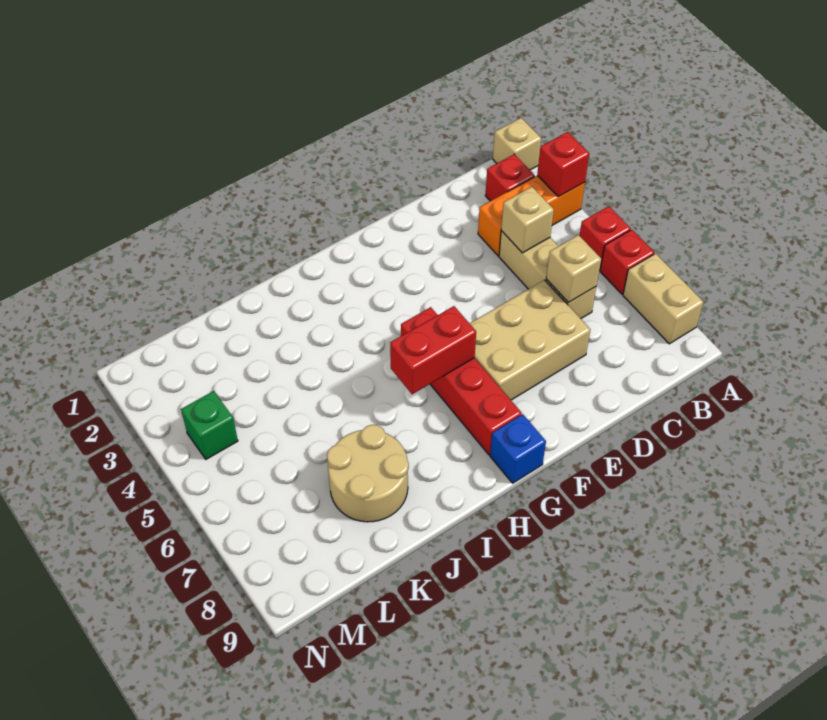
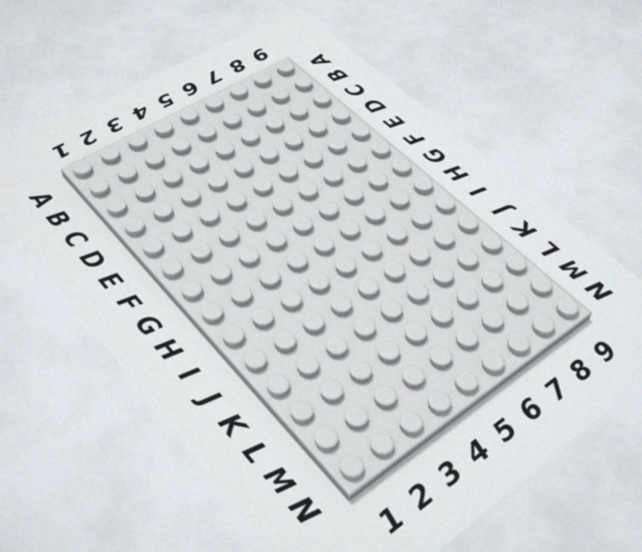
none -> tan 1x1 brick [493,118,541,170]
none -> orange 1x3 brick [478,176,585,256]
none -> red 1x1 brick [580,206,631,269]

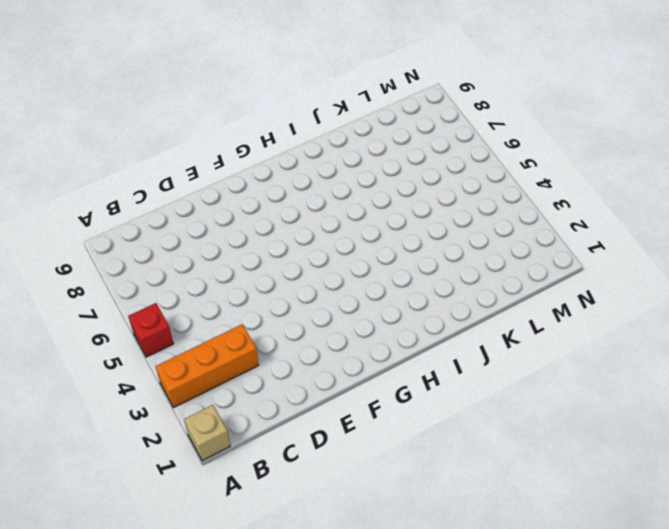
none -> red 1x1 brick [600,230,654,294]
none -> tan 1x2 brick [623,253,703,344]
none -> red 1x1 brick [485,154,535,201]

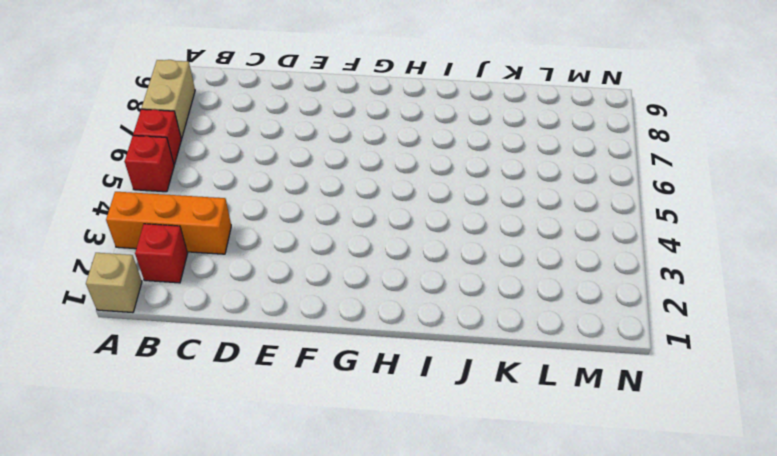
none -> tan 1x3 brick [499,231,596,319]
none -> tan 2x3 brick [469,280,590,400]
none -> red 1x4 brick [401,307,522,455]

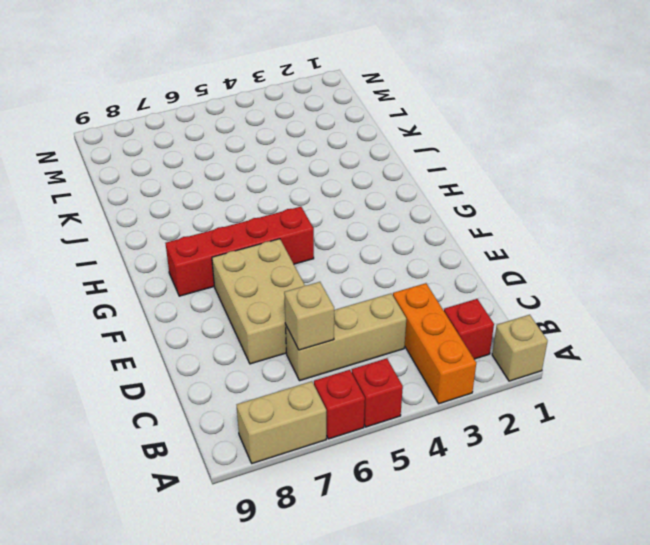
none -> blue 1x1 brick [490,414,546,483]
none -> tan 2x2 round brick [327,425,409,522]
none -> green 1x1 brick [181,391,238,459]

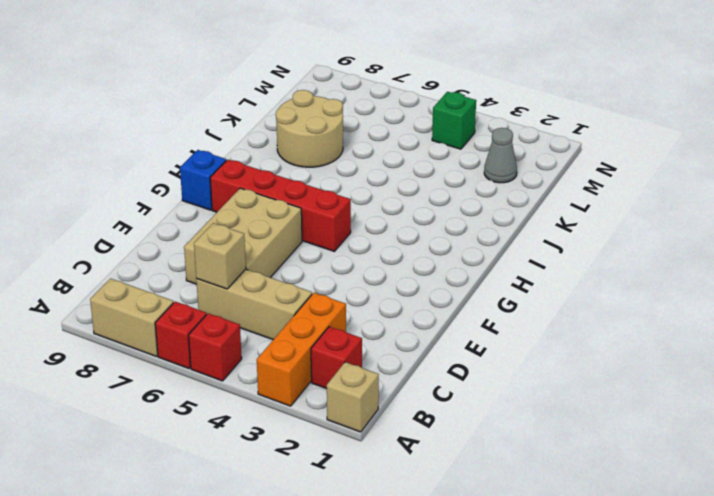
grey 1x1 cone [484,128,517,183] -> none
none -> red 1x1 brick [537,132,589,197]
none -> tan 1x1 brick [501,187,554,253]
none -> red 1x2 brick [390,306,476,394]

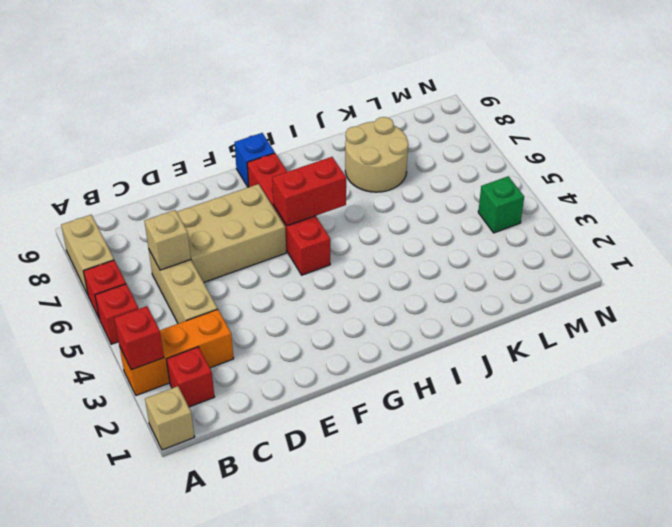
none -> tan 1x1 brick [501,187,554,253]

